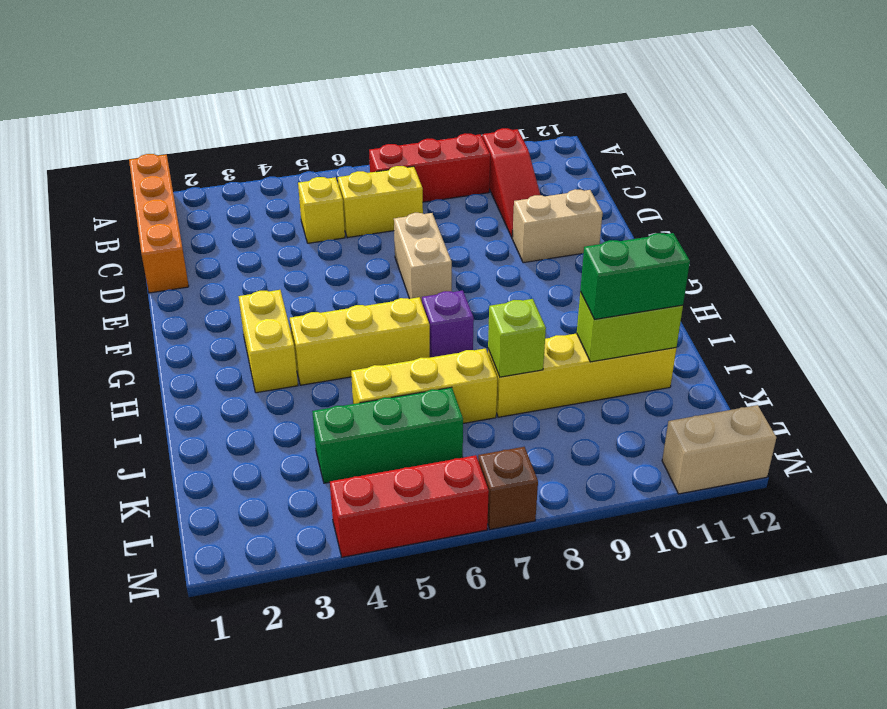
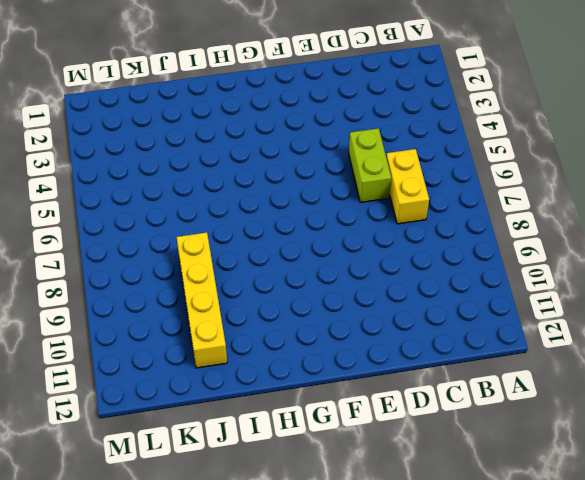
lime 1x2 brick [349,128,391,202] -> lime 1x2 brick moved to [577,292,683,362]
none -> orange 1x4 brick [129,154,189,293]
none -> red 1x3 brick [369,133,490,202]
none -> red 1x3 slope [482,128,540,237]

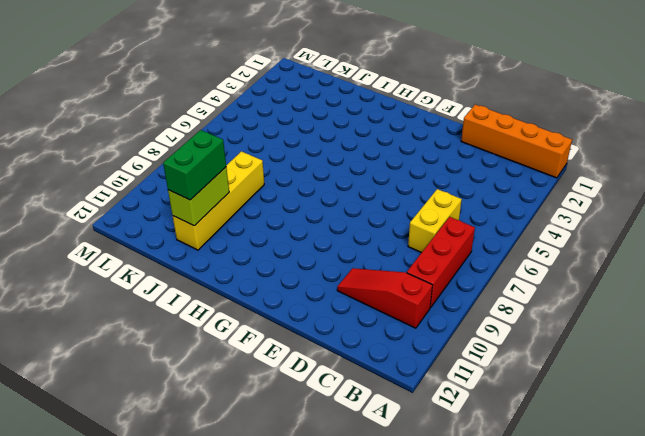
none -> yellow 1x1 brick [298,177,345,243]
none -> tan 1x2 brick [394,213,452,302]
none -> tan 1x2 brick [512,189,603,263]

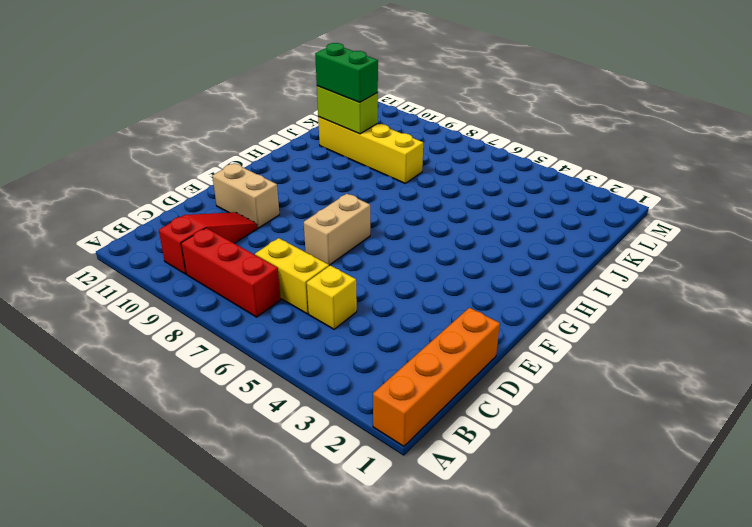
none -> yellow 1x2 brick [239,290,298,393]
none -> yellow 1x3 brick [290,297,430,385]
none -> purple 1x1 brick [422,290,474,358]

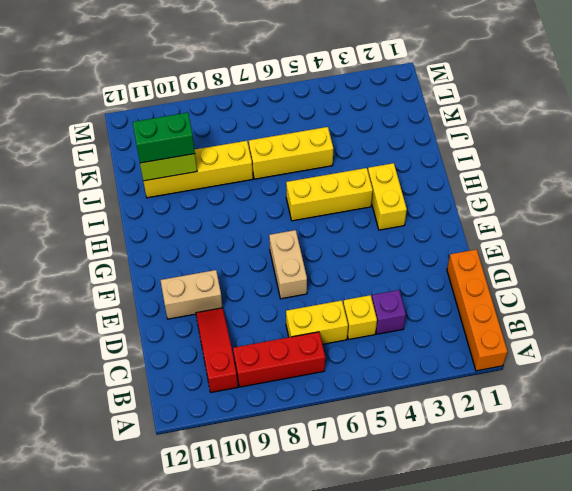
purple 1x1 brick [372,290,406,334] -> purple 1x1 brick moved to [422,290,474,358]
none -> green 1x3 brick [312,387,463,483]
none -> red 1x3 brick [330,455,489,557]
none -> brown 1x1 brick [478,447,538,529]

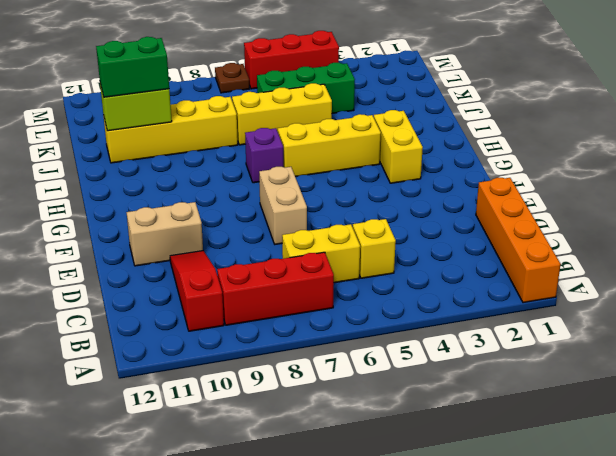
brown 1x1 plate [215,63,249,93] -> brown 1x1 brick [478,447,538,529]
none -> tan 1x2 brick [662,405,776,494]
none -> lime 1x1 brick [488,299,546,377]

